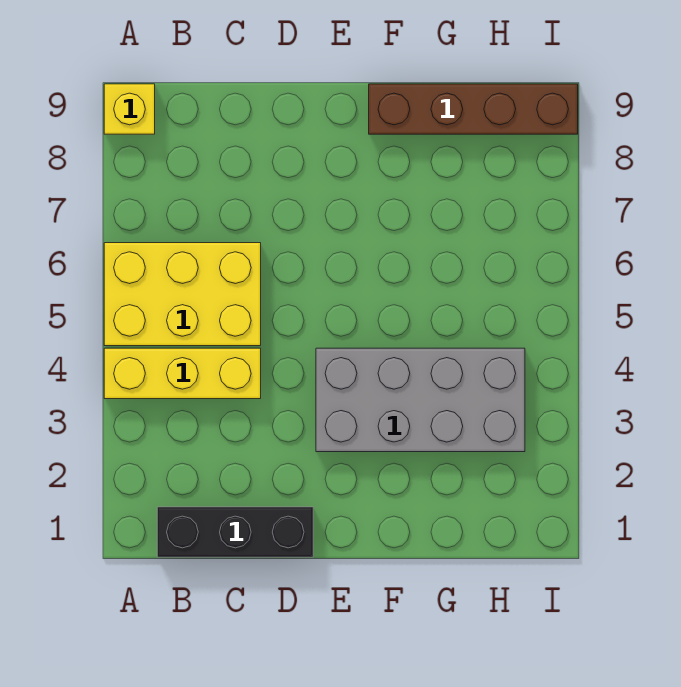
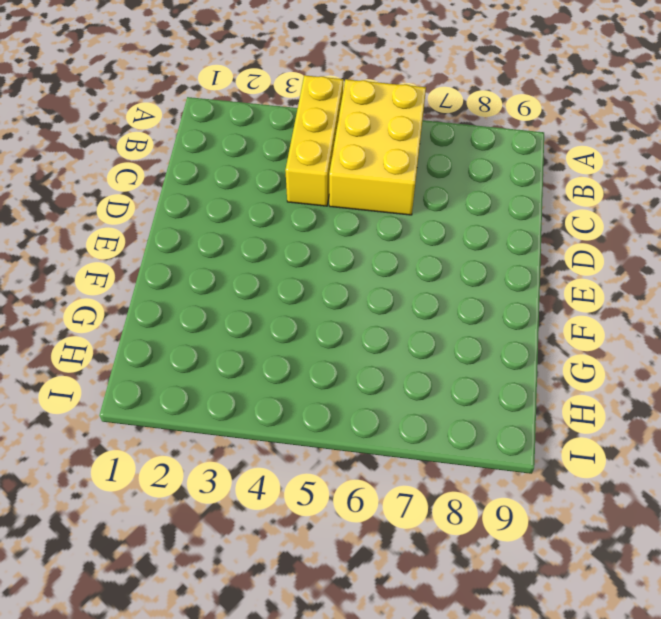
none -> yellow 1x1 brick [104,84,155,134]
none -> black 1x3 brick [157,507,313,557]

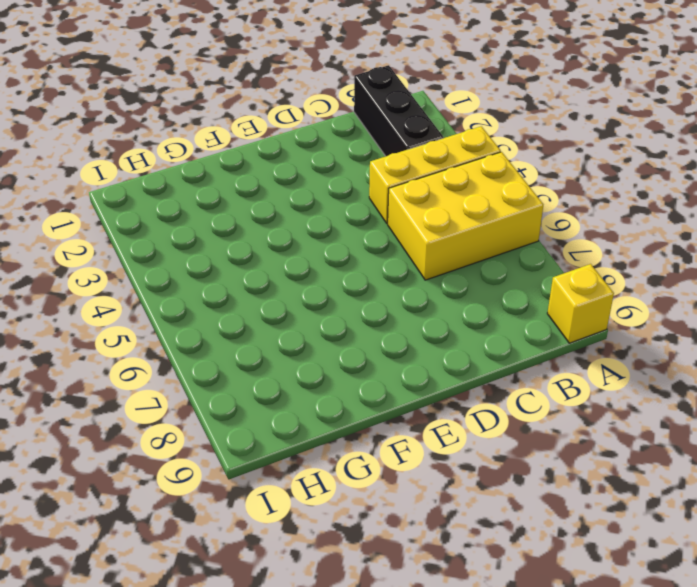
black 1x3 brick [354,65,443,156] -> black 1x3 brick turned to [157,507,313,557]
none -> grey 2x4 brick [316,348,525,452]
none -> brown 1x4 brick [369,84,578,134]

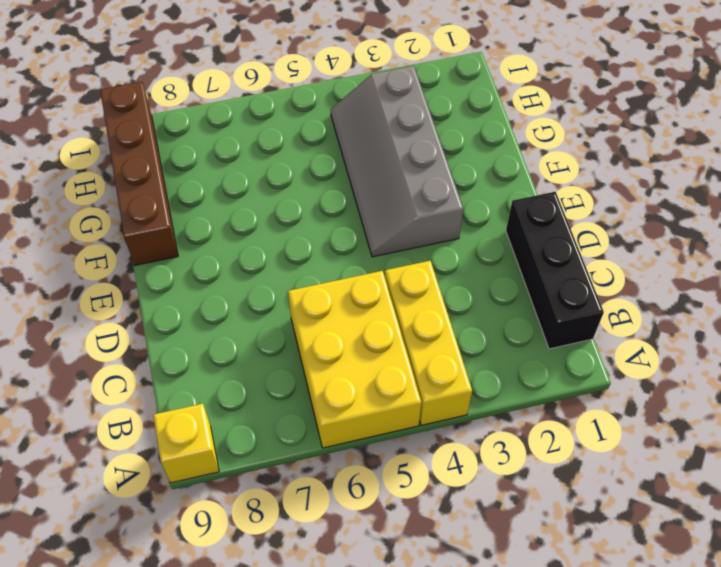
grey 2x4 slope [331,66,463,257] -> grey 2x4 brick [316,348,525,452]

